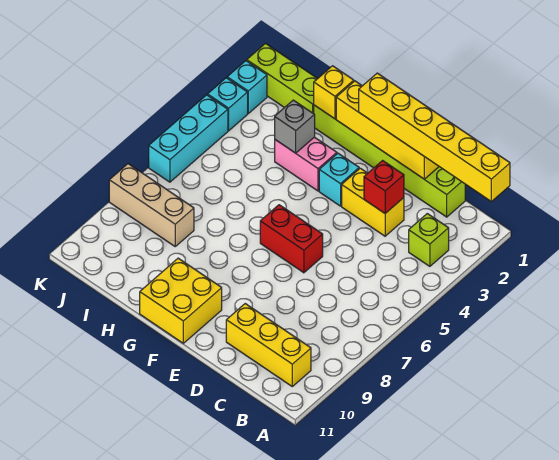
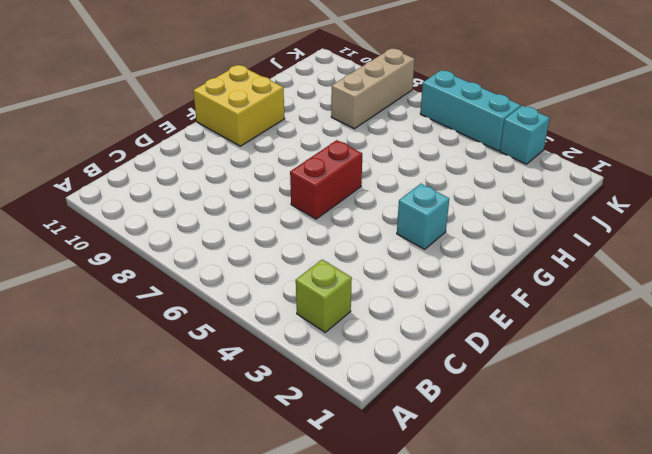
none -> yellow 1x3 brick [226,304,311,386]
none -> lime 1x6 brick [314,105,465,217]
none -> yellow 1x2 brick [342,168,404,236]

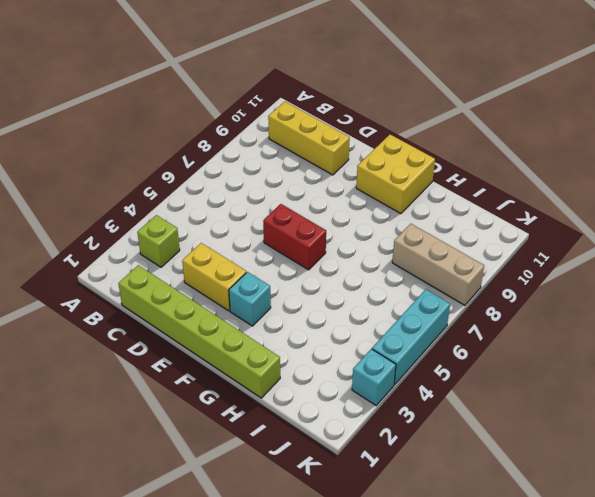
none -> pink 1x2 brick [275,137,337,191]
none -> lime 1x3 brick [247,43,318,114]
none -> cyan 1x1 brick [227,61,267,113]

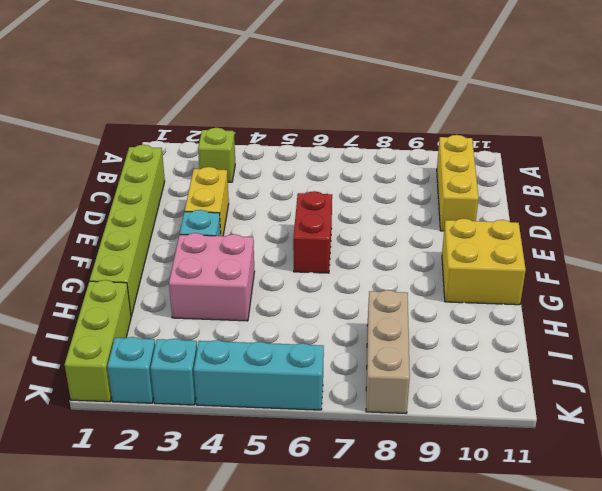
pink 2x2 brick [169,233,255,321] -> pink 1x2 brick [275,137,337,191]
none -> yellow 1x4 brick [336,81,439,179]
none -> red 1x1 brick [364,161,404,213]
none -> yellow 1x1 brick [314,66,354,119]

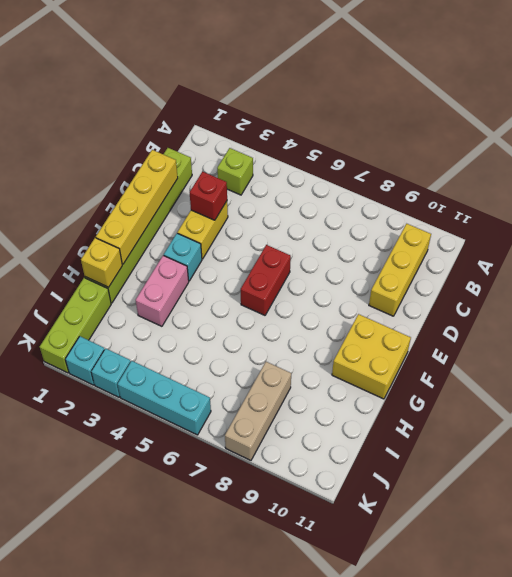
none -> grey 1x1 brick [275,100,315,153]
none -> yellow 1x6 brick [359,73,510,201]

